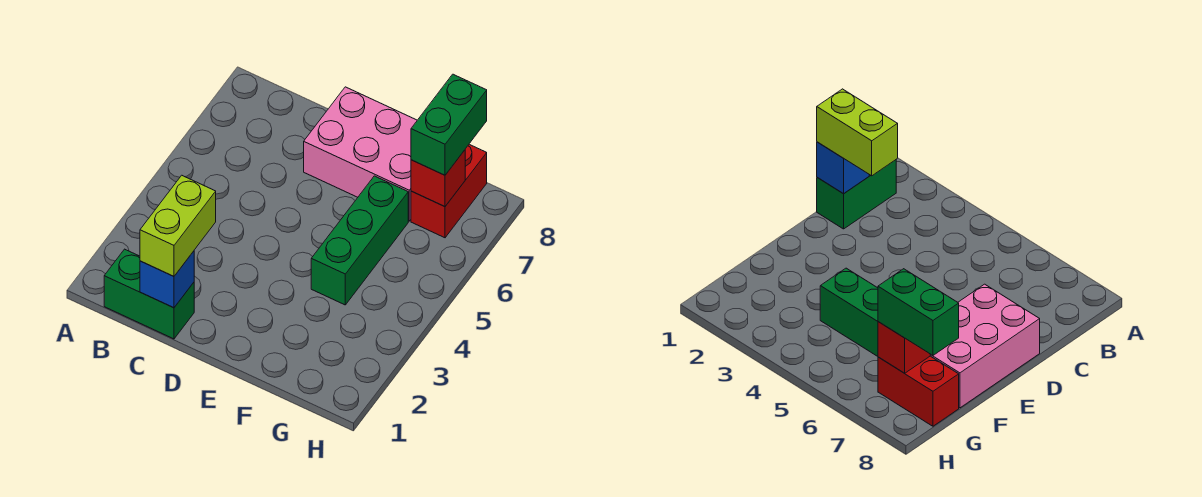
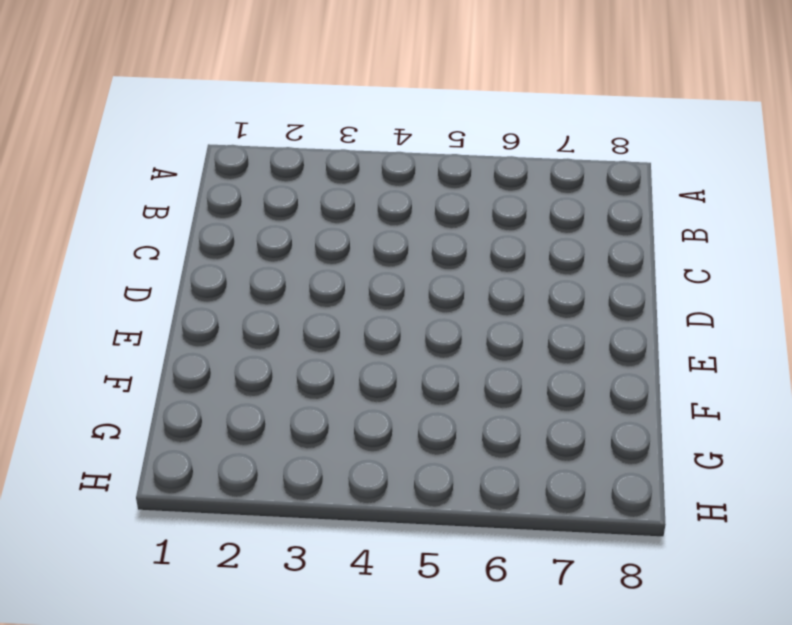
none -> green 1x2 brick [104,249,194,339]
none -> pink 2x3 brick [304,87,417,221]

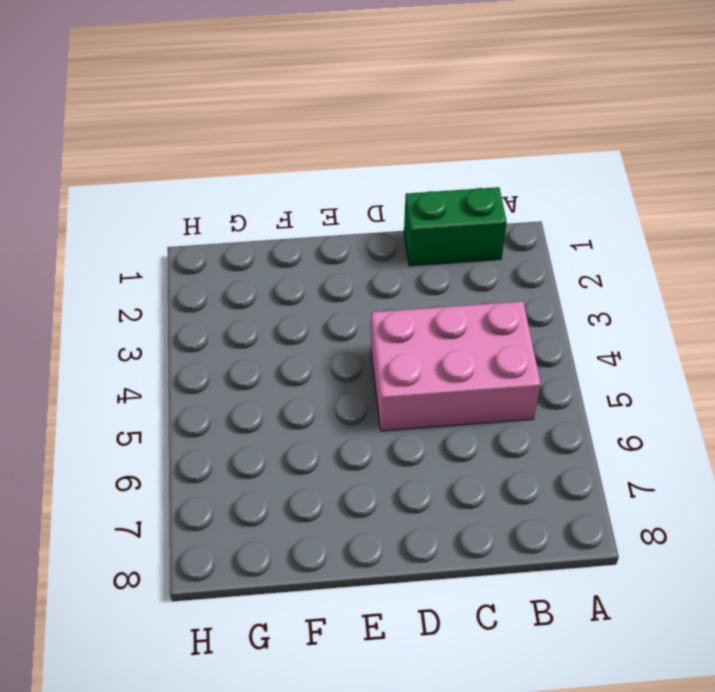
pink 2x3 brick [371,301,541,431] -> pink 2x3 brick moved to [304,87,417,221]
none -> green 1x3 brick [311,176,408,305]
none -> red 1x2 brick [411,144,487,238]

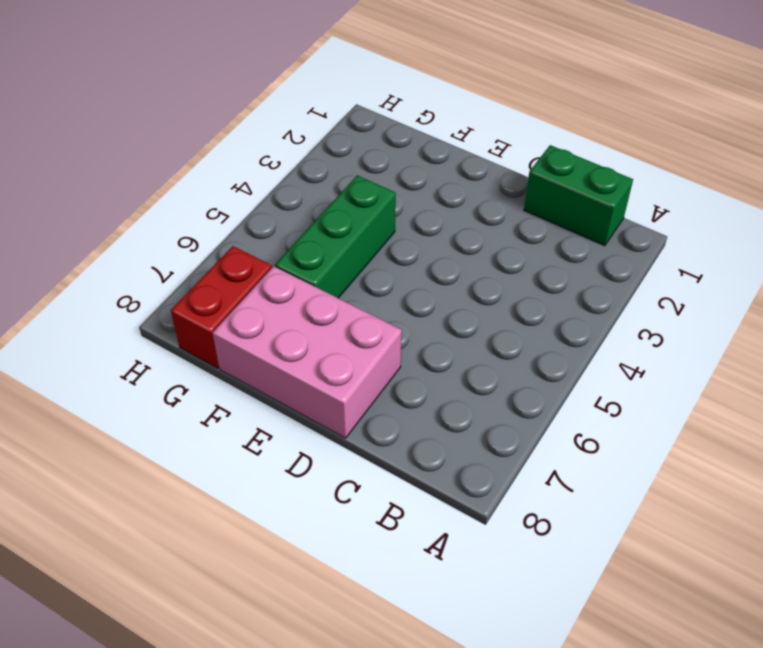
none -> blue 1x1 brick [140,251,194,308]
none -> red 1x1 brick [411,150,465,207]

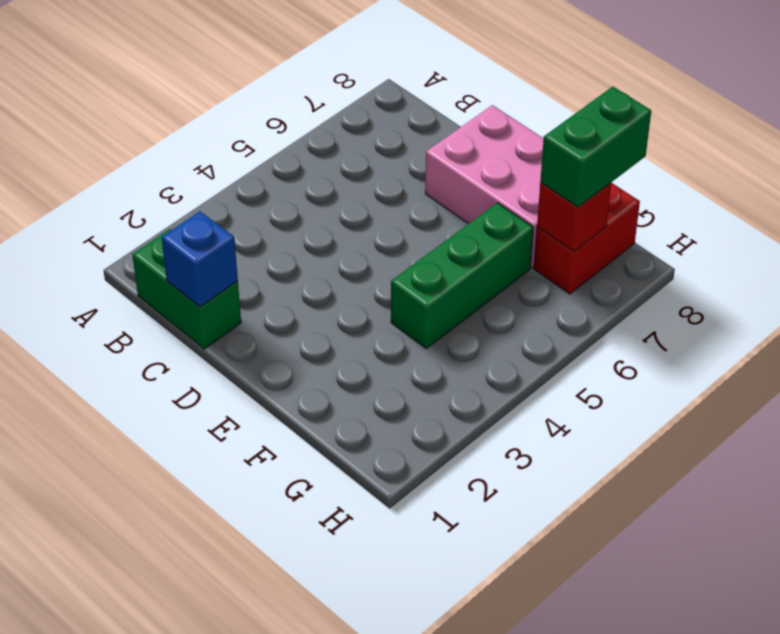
none -> lime 1x2 brick [140,175,216,276]

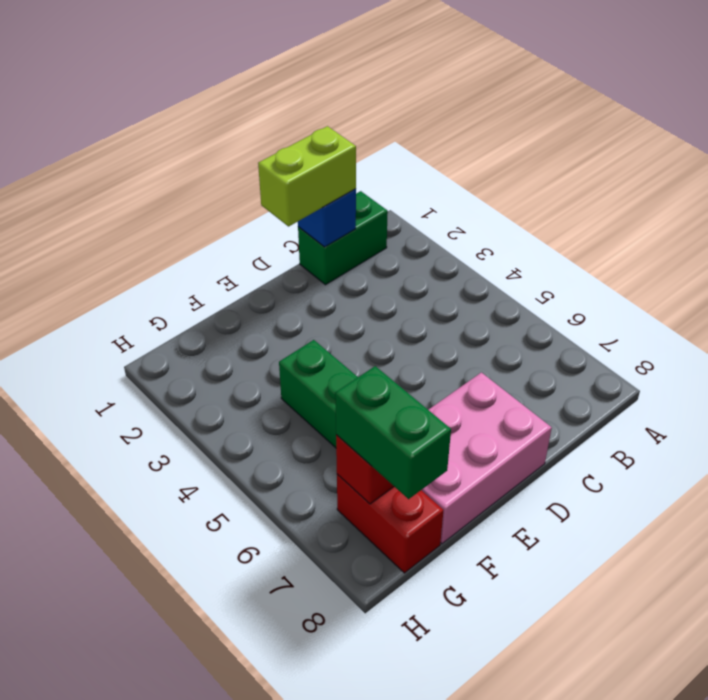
lime 1x2 brick [258,126,356,226] -> lime 1x2 brick turned to [140,175,216,276]

